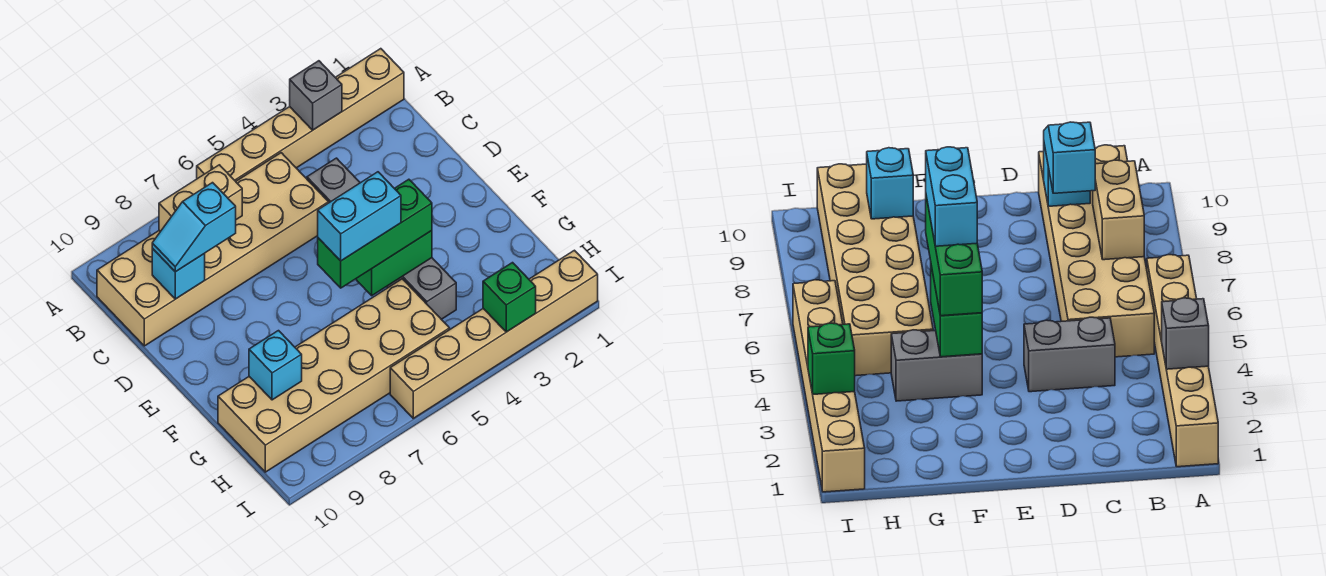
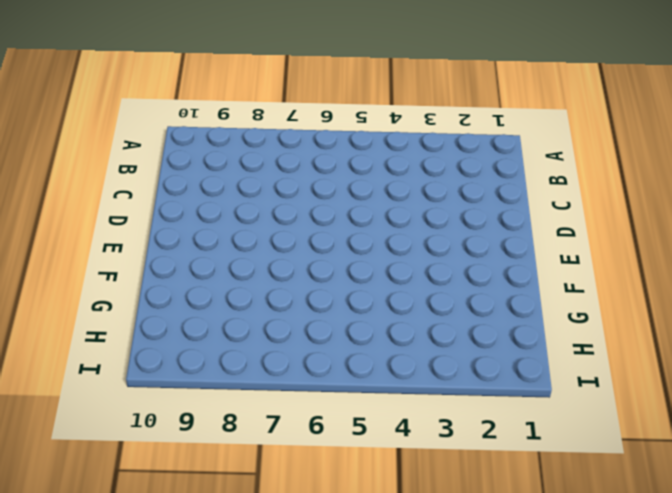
none -> tan 1x6 brick [197,49,404,181]
none -> tan 2x6 brick [97,153,329,346]
none -> grey 1x2 brick [307,158,360,203]

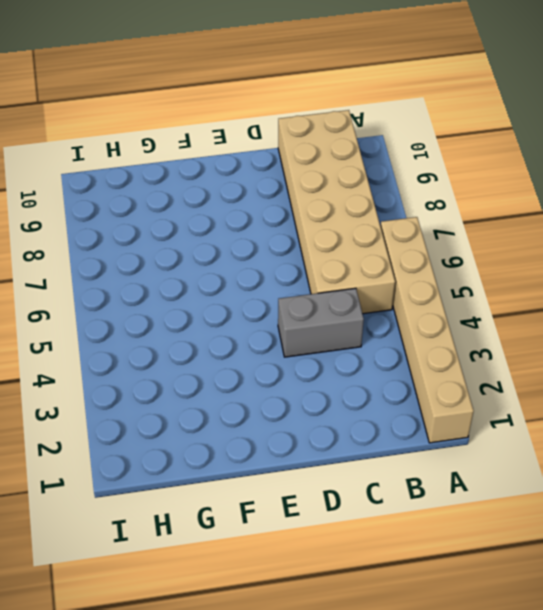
none -> grey 1x2 brick [387,258,456,319]
none -> tan 2x6 brick [218,279,450,472]
none -> tan 1x6 brick [390,250,598,418]

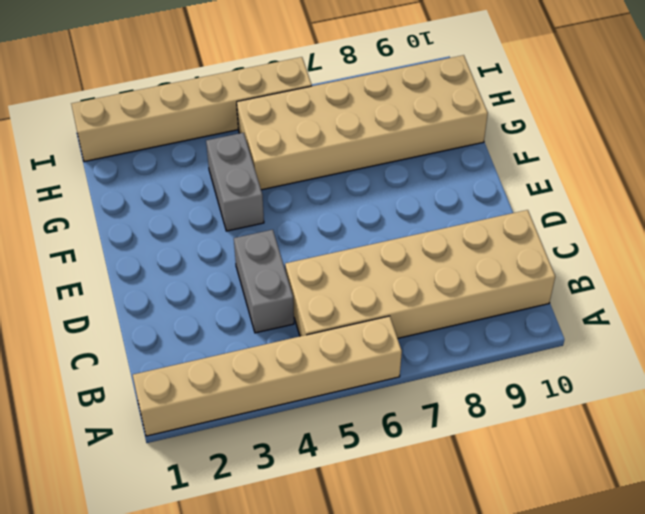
none -> grey 1x1 brick [290,61,342,130]
none -> tan 1x2 brick [159,165,242,231]
none -> cyan 1x1 brick [152,248,205,299]

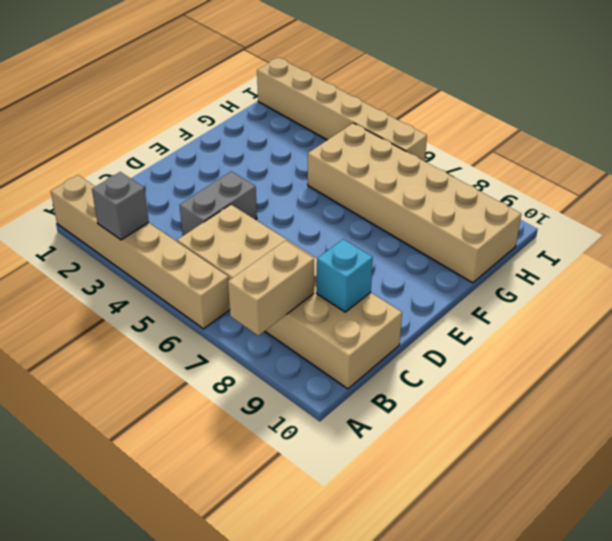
tan 1x2 brick [228,241,314,336] -> tan 1x2 brick turned to [159,165,242,231]
none -> grey 1x2 brick [387,258,456,319]
none -> green 1x2 brick [356,231,432,296]
none -> cyan 1x1 brick [249,331,302,400]

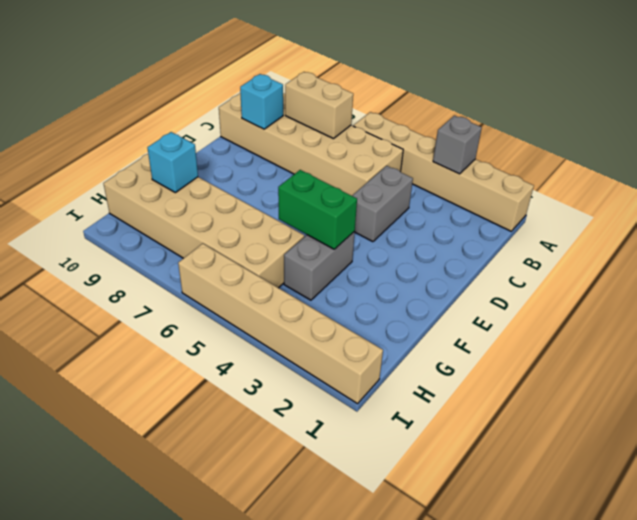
none -> green 1x1 brick [483,263,536,332]
none -> cyan 1x2 slope [152,183,236,272]
none -> green 1x3 brick [318,179,432,288]

